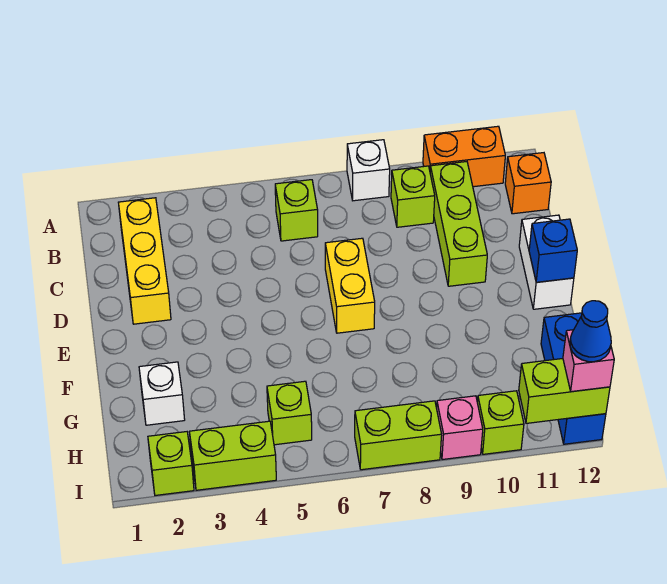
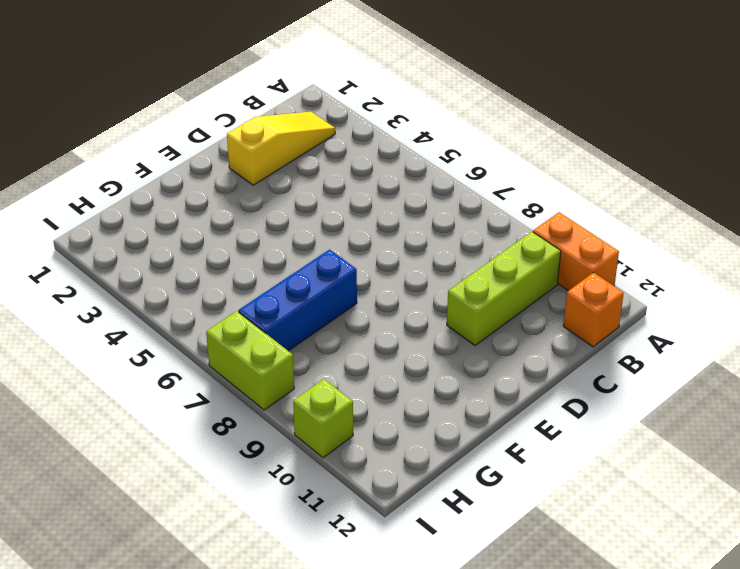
yellow 1x3 slope [227,112,335,185] -> yellow 1x3 brick [118,198,171,324]
blue 1x3 brick [238,249,357,351] -> blue 1x3 brick moved to [541,313,606,444]
none -> white 1x1 brick [347,140,390,201]
none -> lime 1x1 brick [275,180,318,241]
none -> lime 1x1 brick [391,166,435,227]

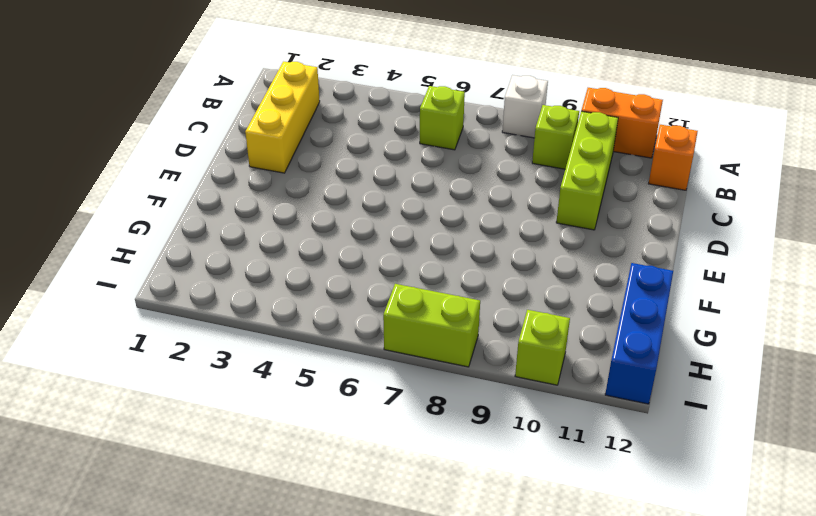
none -> yellow 1x2 brick [325,238,375,333]
none -> white 1x2 brick [519,215,574,309]
none -> white 1x1 brick [139,362,185,425]

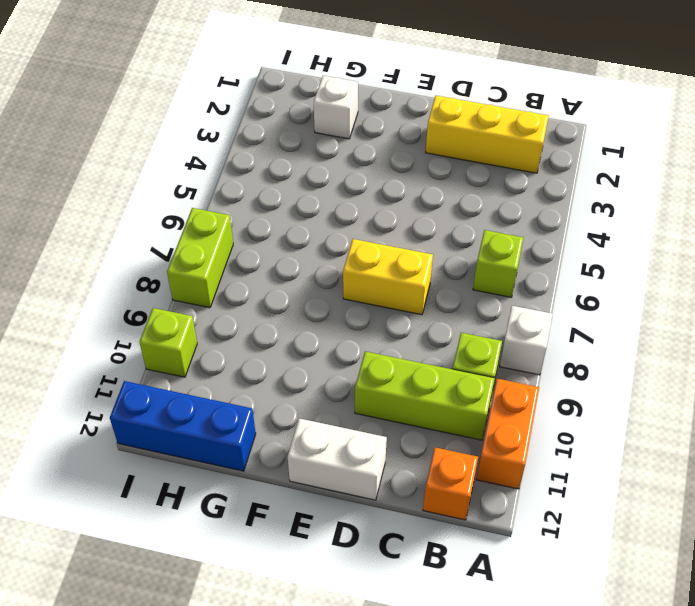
none -> lime 1x1 brick [267,381,312,445]
none -> lime 1x1 brick [148,432,194,495]
none -> lime 1x2 brick [189,421,276,490]

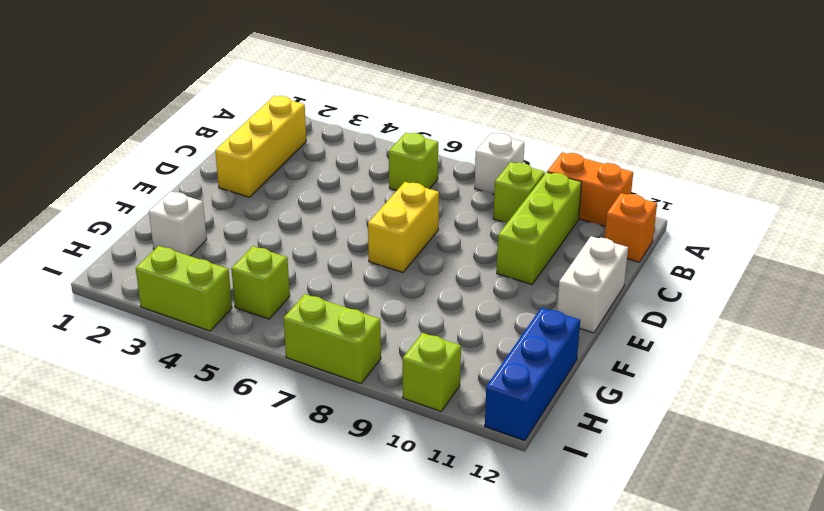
none -> lime 1x1 brick [148,432,194,495]
none -> pink 1x1 brick [437,396,483,460]
none -> blue 1x1 brick [529,219,577,282]

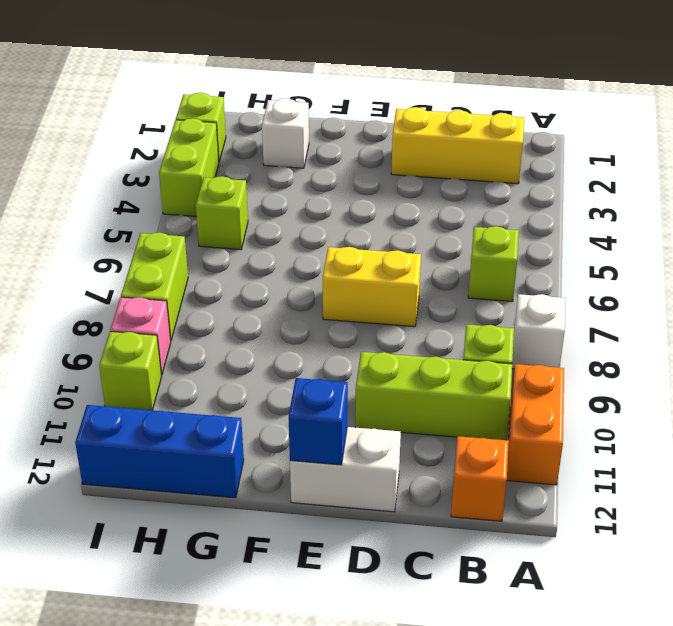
none -> lime 1x2 brick [519,359,610,423]
none -> pink 1x1 brick [563,330,614,392]
none -> blue 1x1 cone [570,301,611,362]

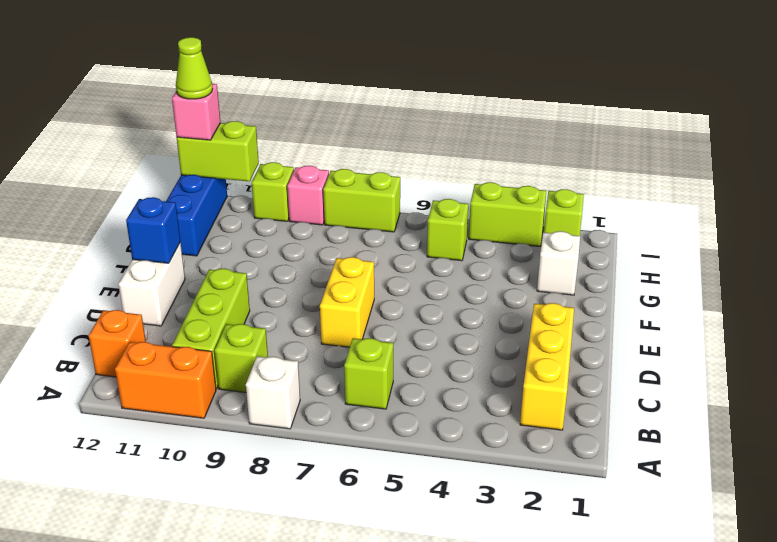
lime 1x1 cone [176,37,213,99] -> blue 1x1 cone [570,301,611,362]

